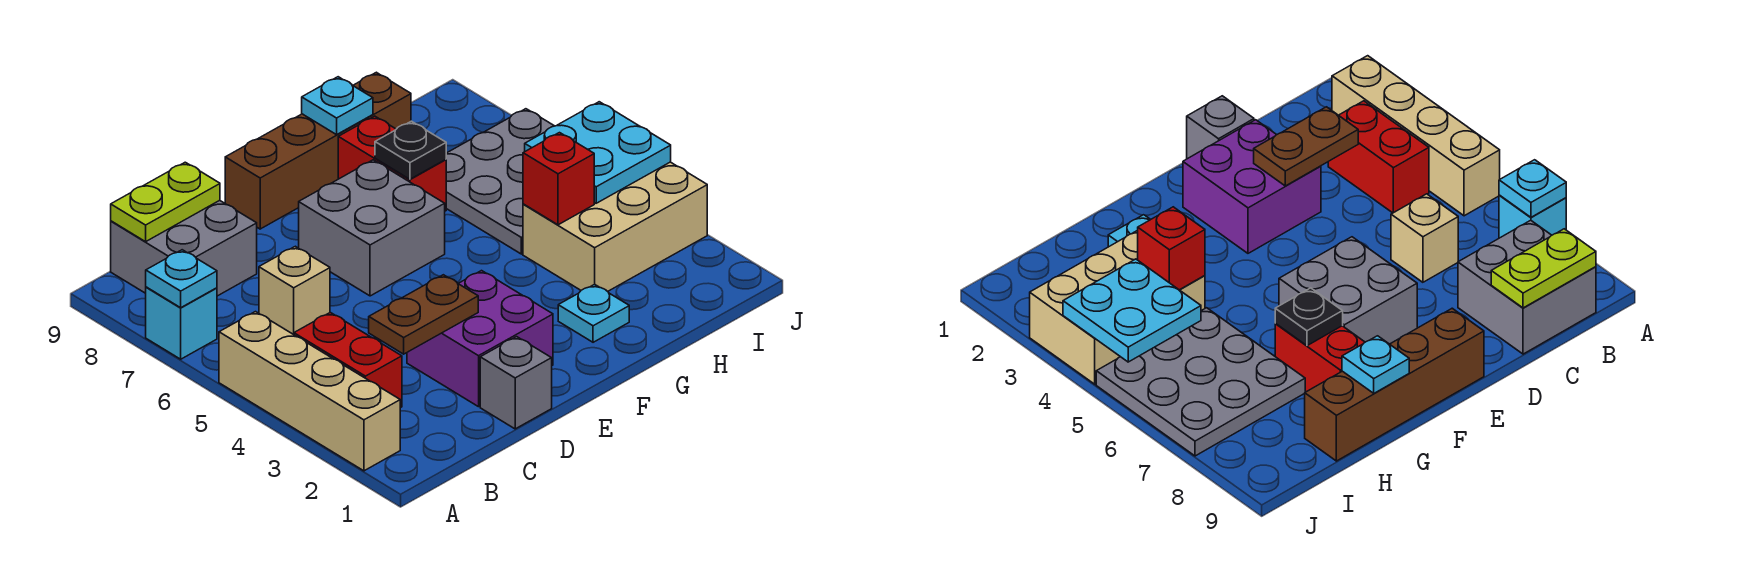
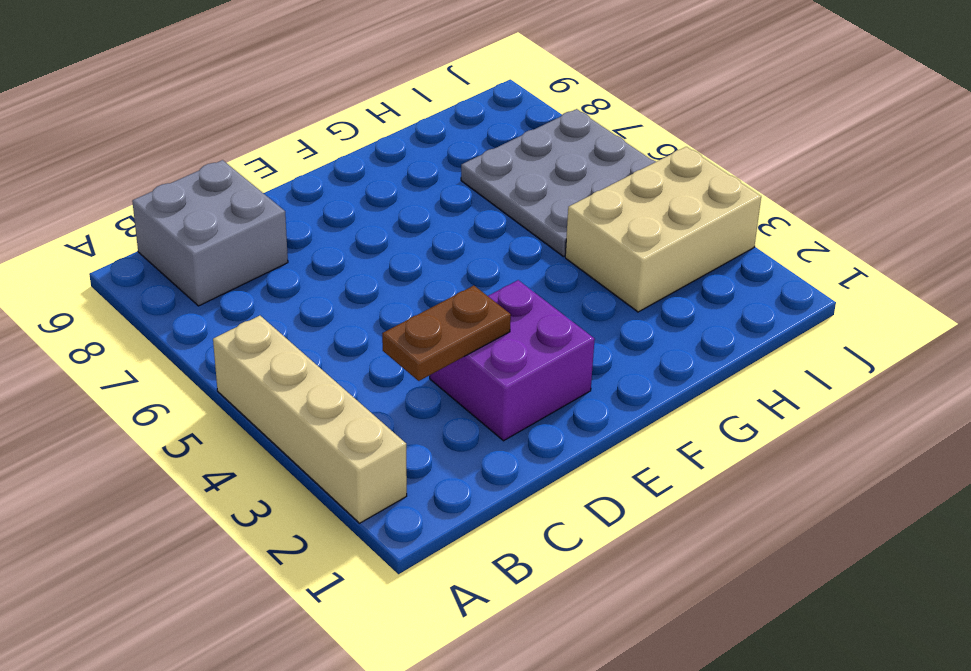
none -> cyan 1x1 brick [146,287,217,359]
none -> red 1x2 brick [294,312,402,408]
none -> tan 1x1 brick [259,246,330,334]

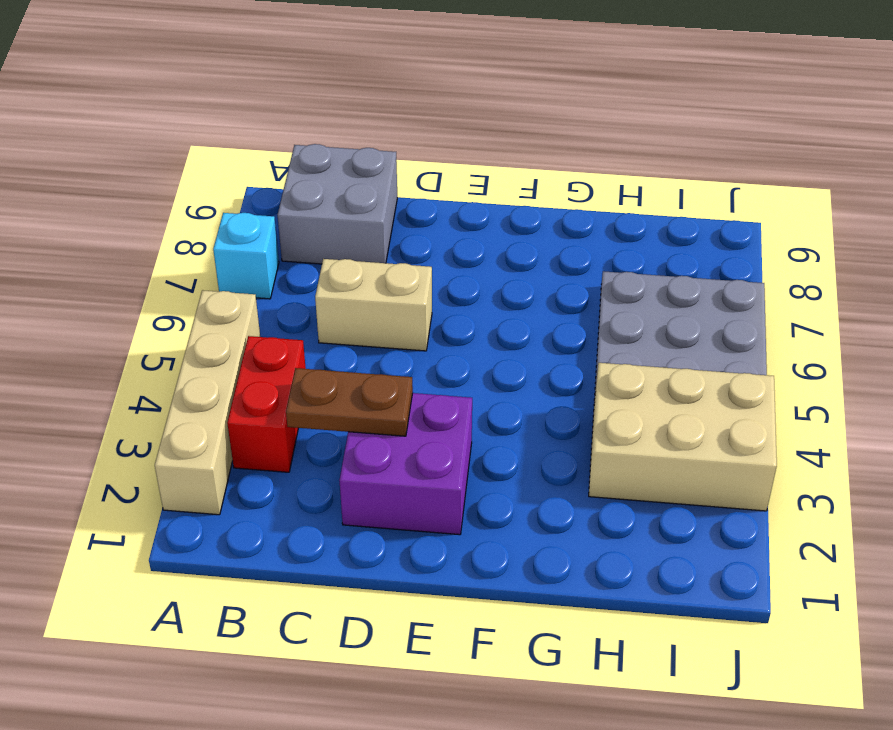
tan 1x2 brick [315,259,432,351] -> tan 1x1 brick [259,246,330,334]
none -> grey 1x1 brick [480,337,552,429]
none -> grey 2x2 brick [299,160,445,296]
none -> brown 1x4 brick [225,72,411,229]

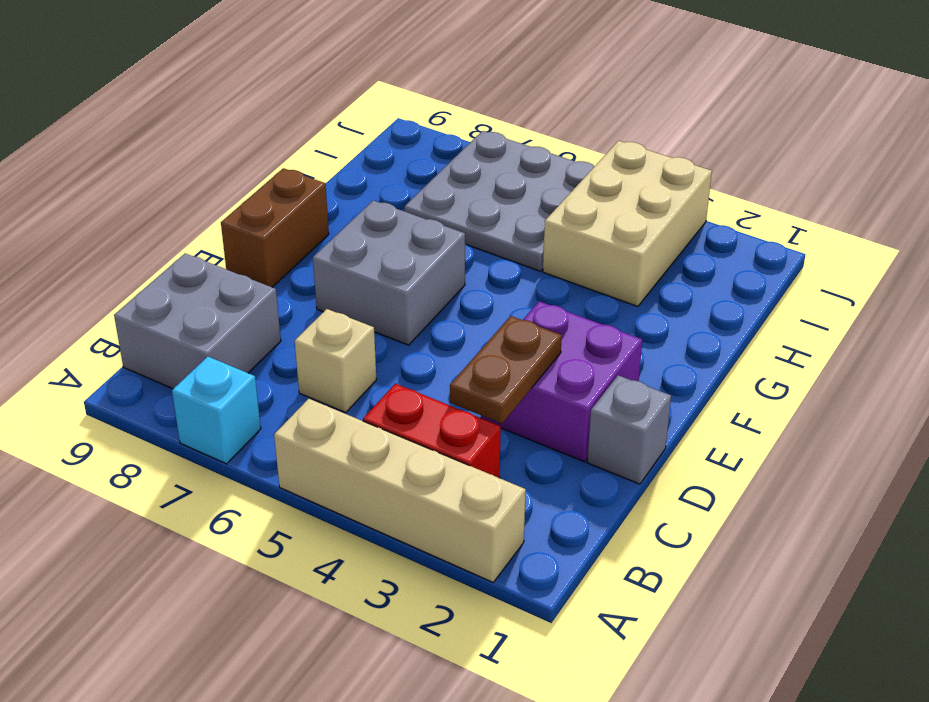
brown 1x2 brick [221,168,329,287] -> brown 1x4 brick [225,72,411,229]
none -> cyan 1x1 plate [558,284,629,342]
none -> red 1x2 brick [338,116,446,211]
none -> cyan 1x1 plate [146,250,217,308]

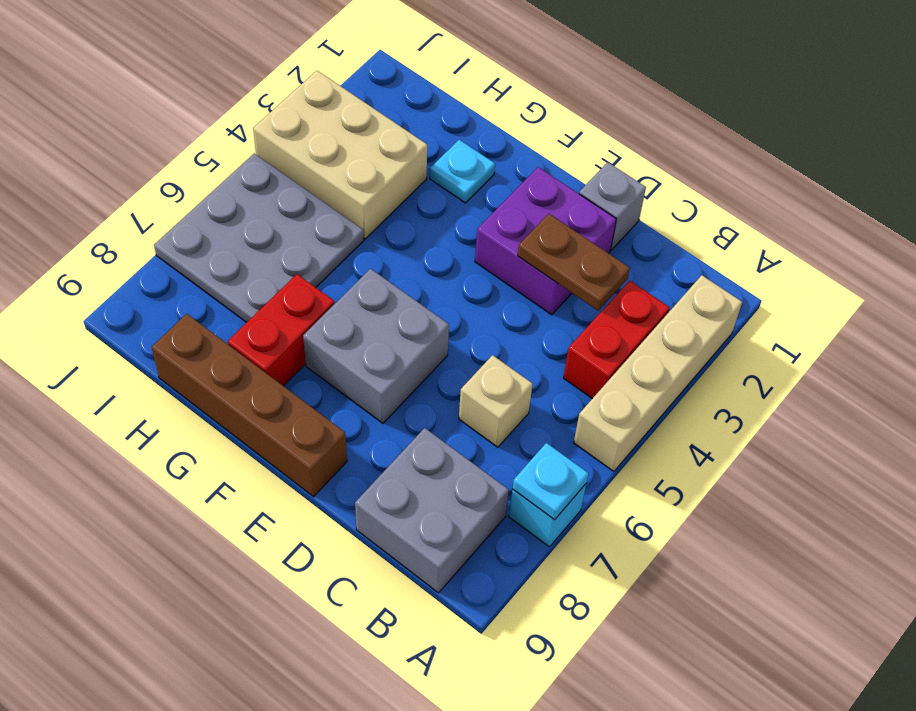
none -> lime 1x2 plate [111,162,220,242]
none -> black 1x1 plate [375,121,446,179]
none -> cyan 1x1 plate [302,77,373,135]

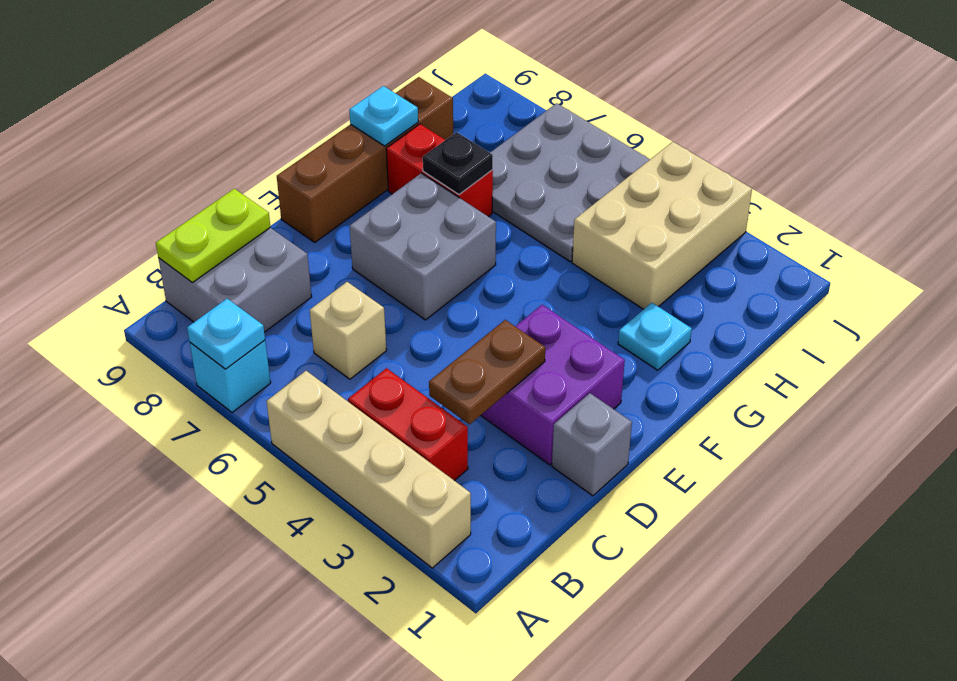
none -> red 1x1 brick [523,133,594,225]
none -> cyan 2x2 plate [525,102,671,203]

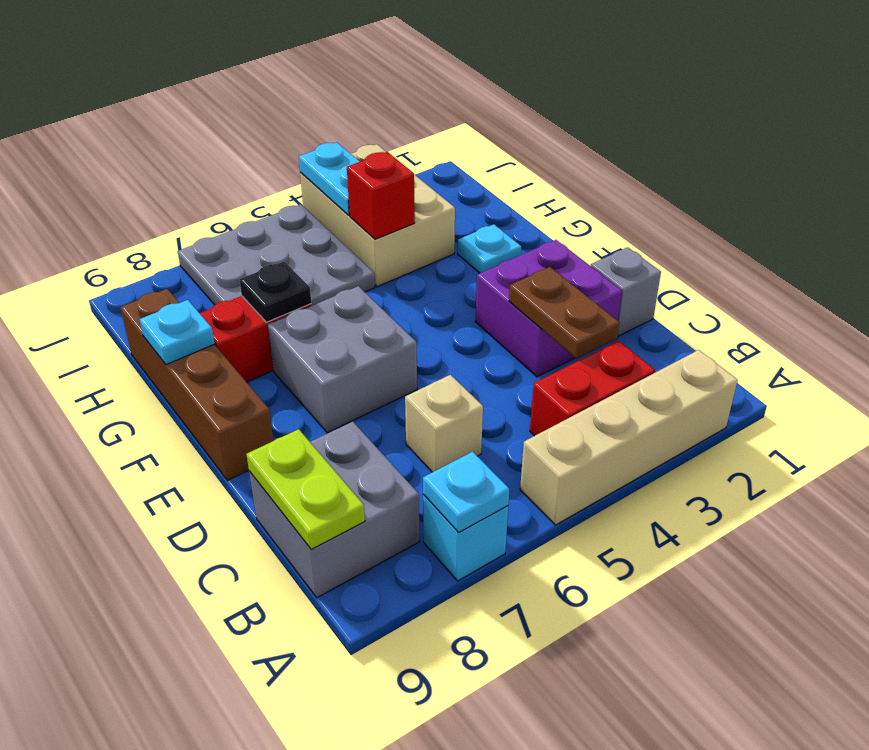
cyan 1x2 plate [299,143,360,215] -> cyan 2x2 plate [525,102,671,203]

